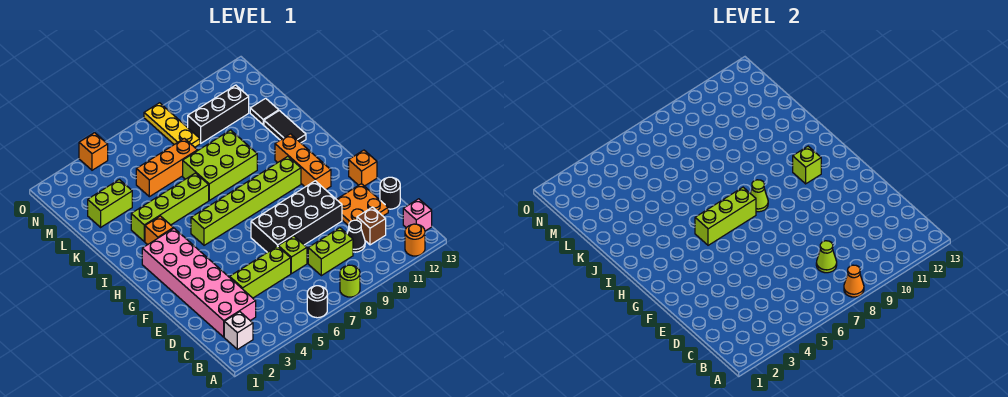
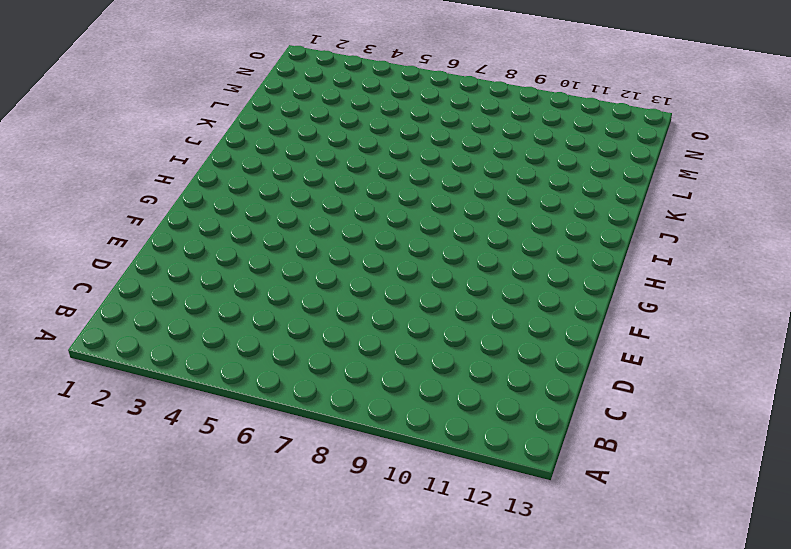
none -> black 1x1 round brick [307,286,327,318]
none -> lime 1x1 round brick [340,265,360,297]
none -> orange 1x1 round brick [405,224,425,256]
none -> white 1x1 brick [224,312,253,349]

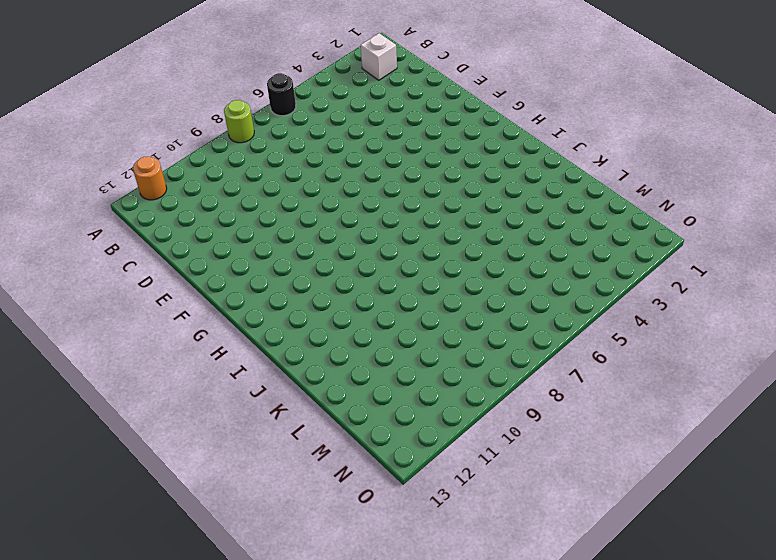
none -> pink 1x1 brick [403,199,432,231]
none -> pink 2x6 brick [142,228,256,337]
none -> lime 1x2 brick [308,228,353,276]
none -> black 1x1 cone [347,220,365,252]

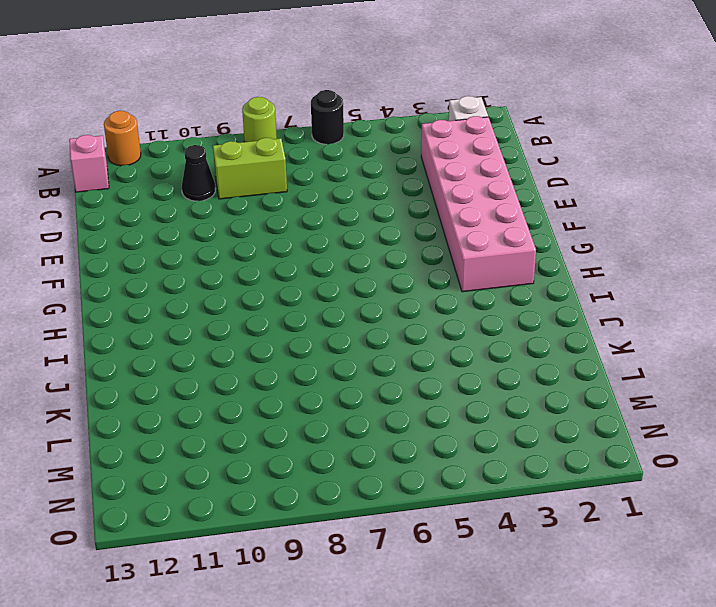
none -> brown 1x1 brick [357,207,386,245]
none -> lime 1x3 brick [230,246,291,298]
none -> lime 1x1 brick [278,236,307,274]
none -> orange 2x2 plate [336,184,388,226]

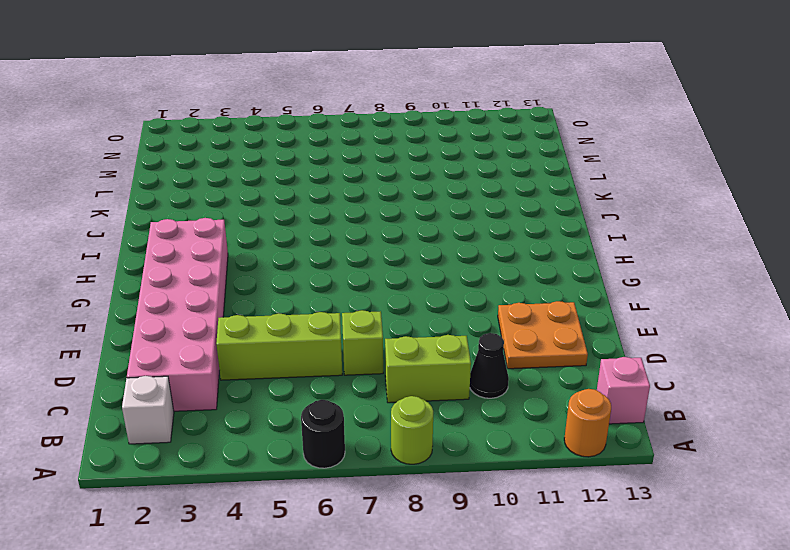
none -> brown 1x1 brick [357,207,386,245]
none -> black 1x1 round brick [380,177,400,209]
none -> black 2x4 brick [251,181,342,252]
none -> orange 1x1 brick [349,150,377,186]

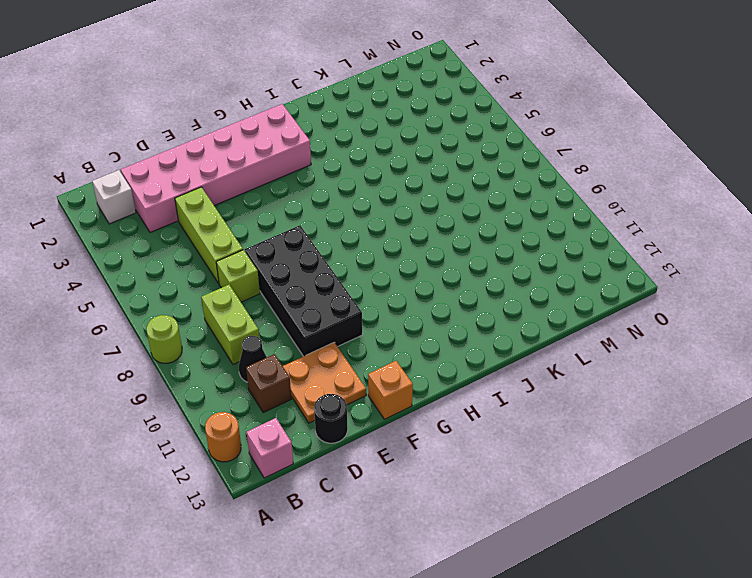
none -> black 1x1 round brick [307,286,327,318]
none -> orange 1x3 brick [275,134,331,190]
none -> lime 1x6 brick [191,157,301,245]
none -> orange 1x1 brick [145,216,173,245]

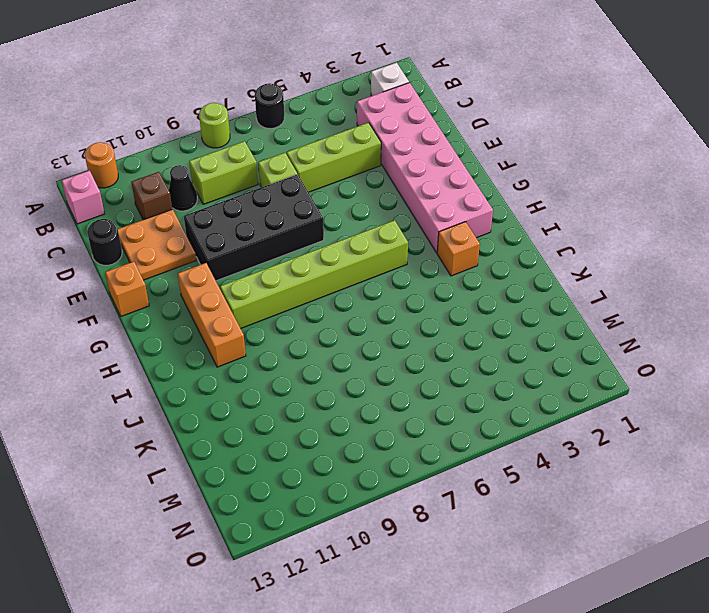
none -> lime 1x4 brick [131,173,209,241]
none -> lime 2x3 brick [183,130,257,200]
none -> black 1x2 tile [264,111,306,143]
none -> lime 1x2 brick [88,179,132,227]

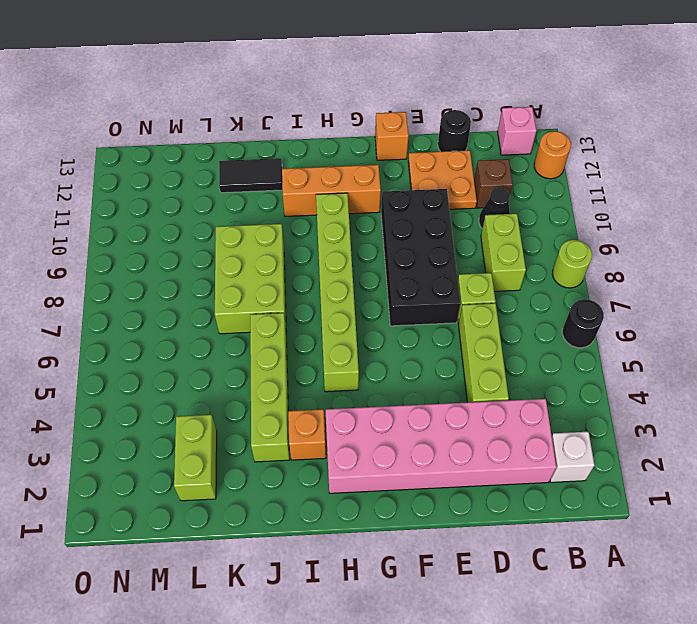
none -> orange 1x3 brick [136,138,197,197]
none -> black 1x1 tile [250,98,279,125]
none -> yellow 1x3 plate [144,103,200,147]
none -> black 1x3 brick [188,85,249,143]

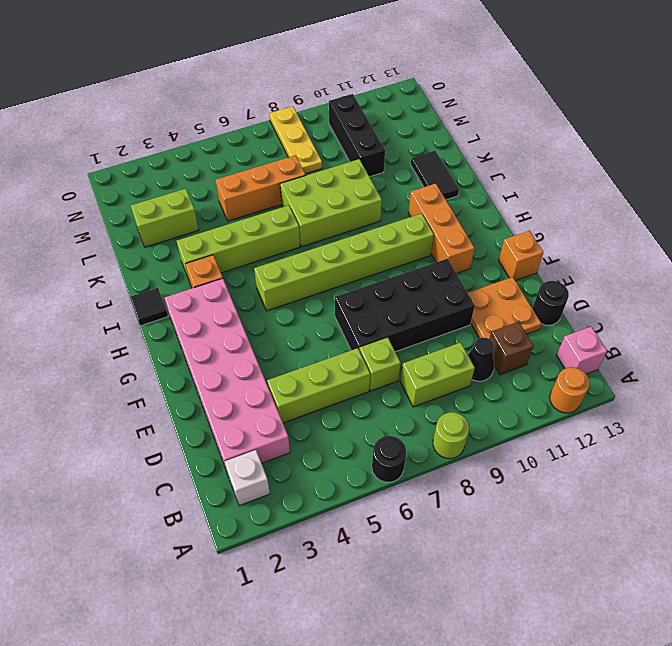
black 1x1 tile [130,288,168,326] -> black 1x1 tile moved to [250,98,279,125]
black 1x3 brick [329,94,385,177] -> black 1x3 brick turned to [188,85,249,143]
none -> orange 1x1 brick [79,133,108,170]
none -> orange 1x1 cone [844,265,864,297]
none -> lime 1x1 cone [816,241,837,273]
none -> lime 1x3 brick [695,187,756,245]

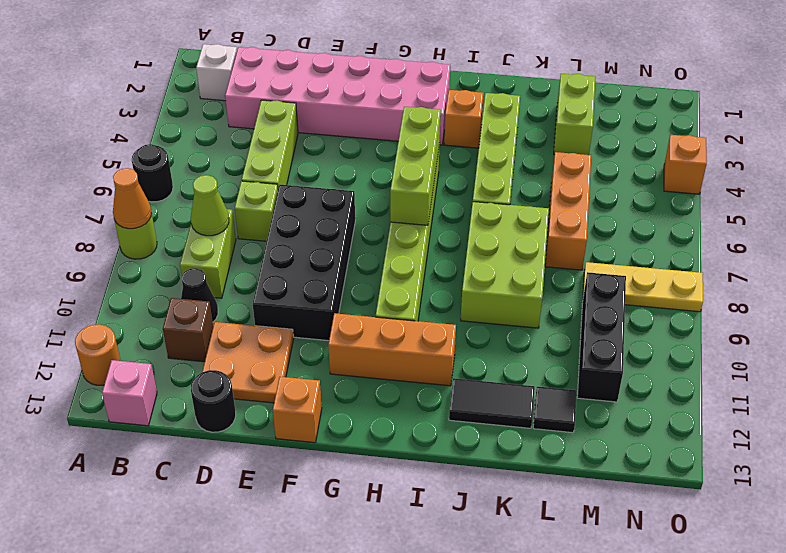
none -> lime 1x1 cone [750,180,768,212]
none -> lime 1x1 brick [793,146,821,184]

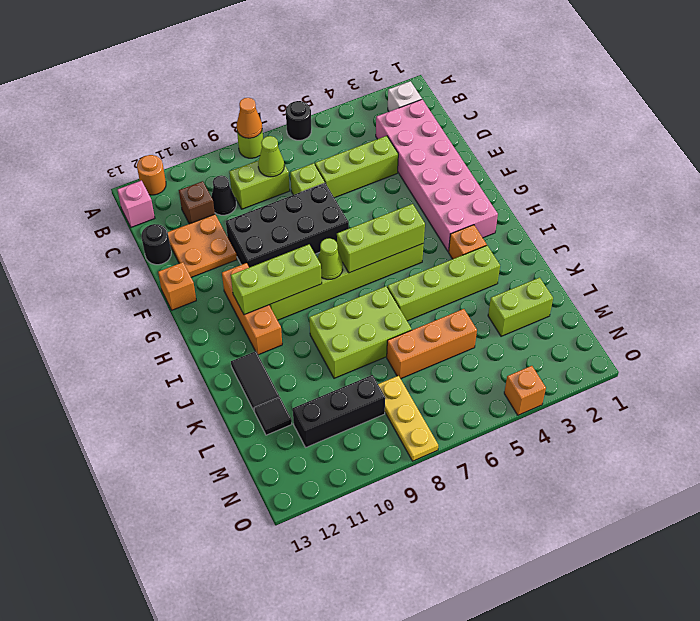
lime 1x3 brick [231,244,322,315] -> lime 1x1 brick [793,146,821,184]

